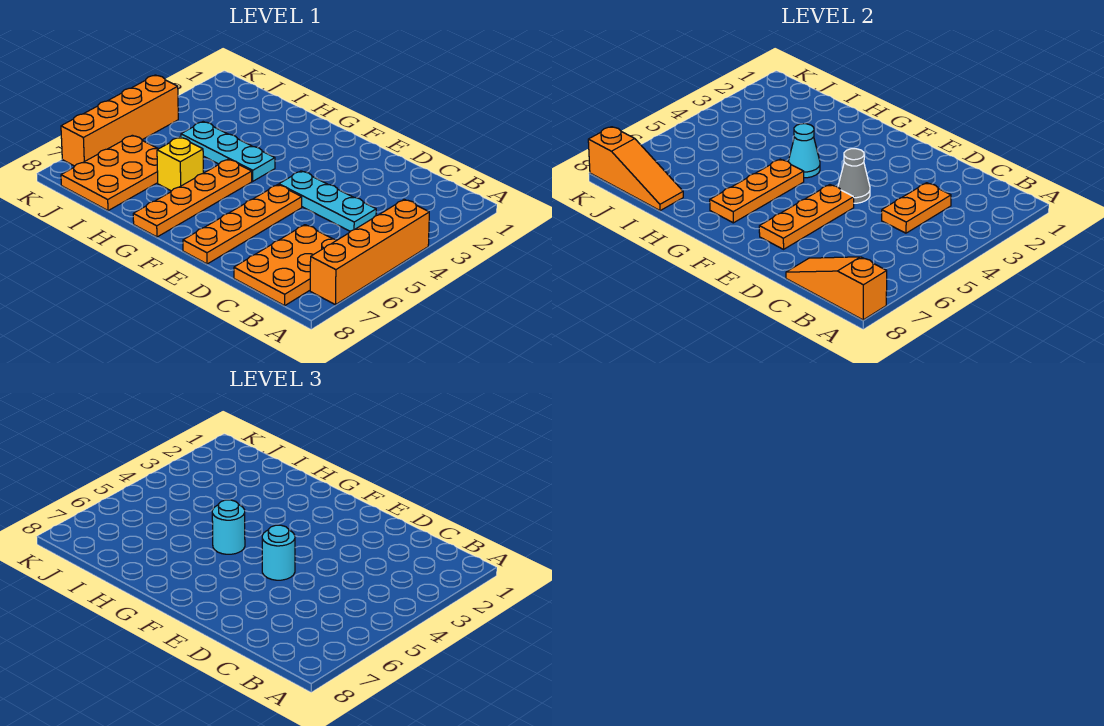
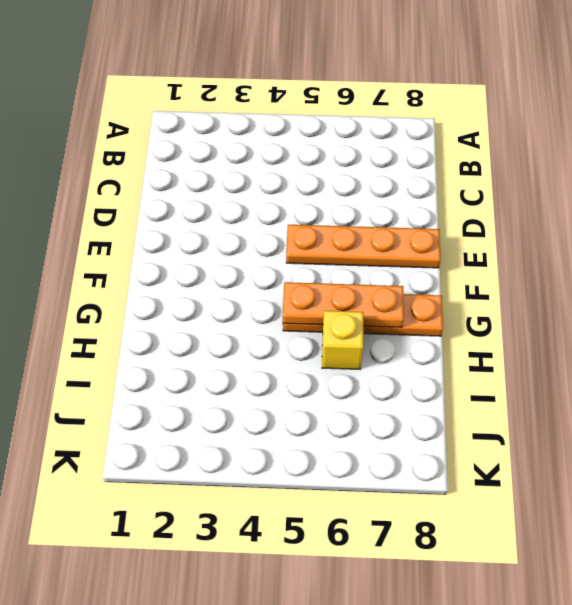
none -> orange 1x4 brick [310,199,429,305]
none -> orange 2x3 plate [234,225,337,306]
none -> cyan 1x3 plate [279,171,376,231]

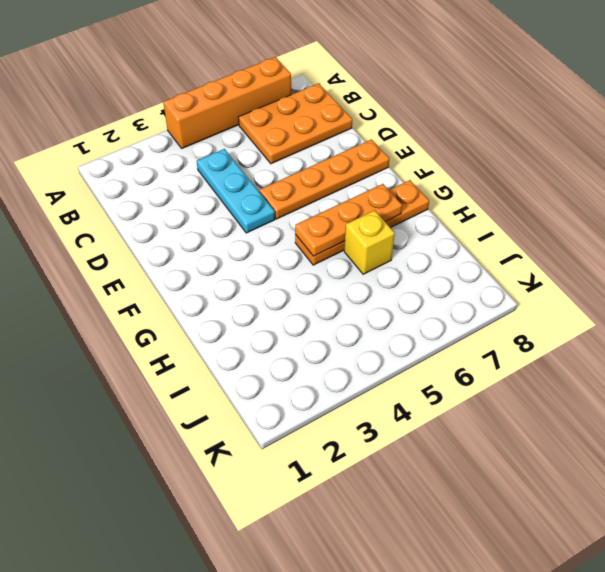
none -> cyan 1x3 plate [181,122,275,181]
none -> orange 2x3 plate [61,135,159,211]
none -> orange 1x4 brick [61,75,178,166]

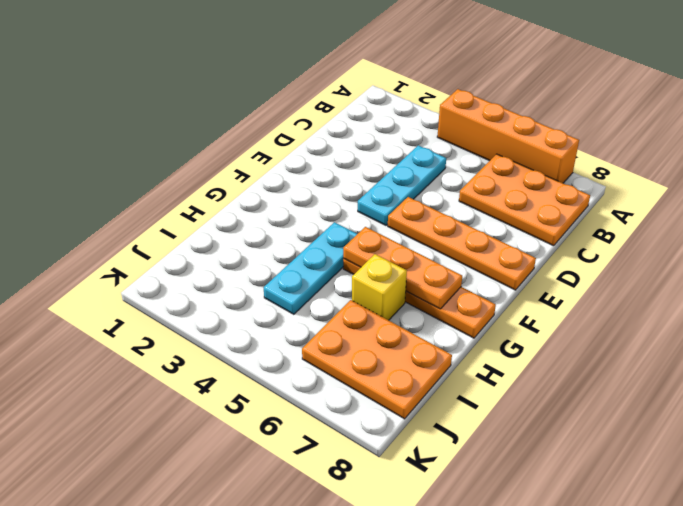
none -> orange 1x4 brick [61,75,178,166]
none -> orange 1x3 slope [786,257,887,320]
none -> orange 1x2 plate [882,183,951,233]

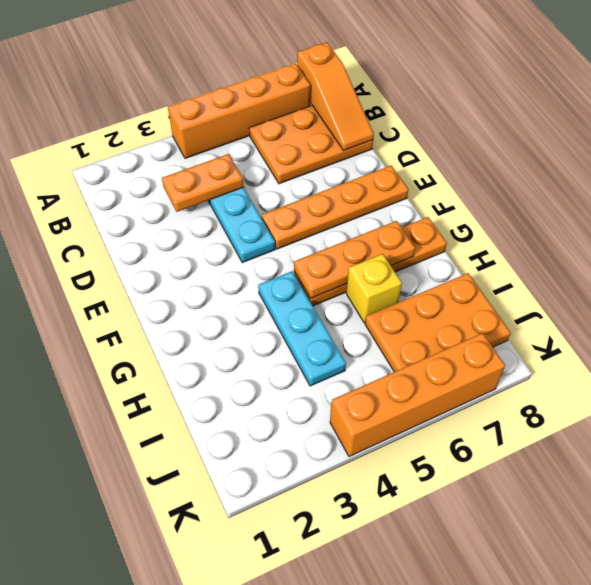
none -> grey 1x1 cone [838,149,870,203]
none -> orange 1x3 plate [759,185,854,249]
none -> cyan 1x1 cone [788,124,820,178]

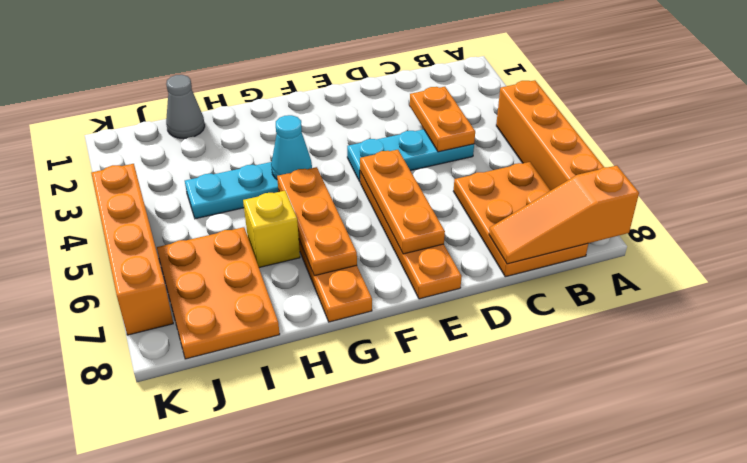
grey 1x1 cone [166,75,205,139] -> grey 1x1 cone moved to [838,149,870,203]
none -> orange 1x3 slope [588,127,683,211]
none -> cyan 1x1 round brick [262,525,295,580]
none -> cyan 1x1 round brick [212,500,245,554]

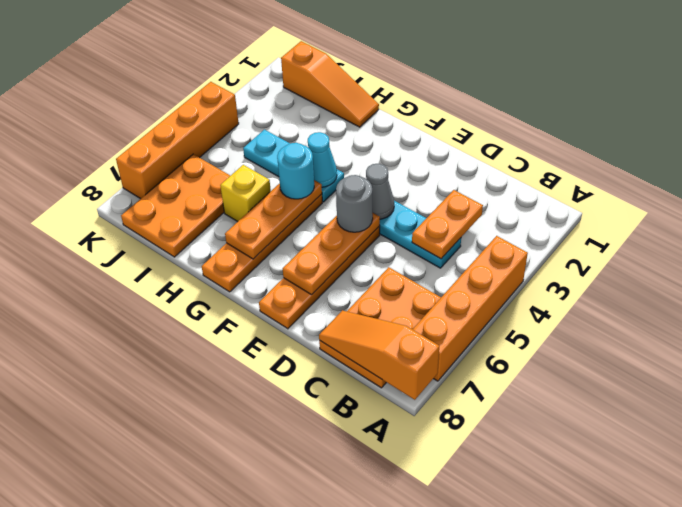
grey 1x1 round brick [336,175,373,232] -> cyan 1x1 round brick [262,525,295,580]
orange 1x3 slope [281,41,379,127] -> orange 1x3 slope moved to [588,127,683,211]

